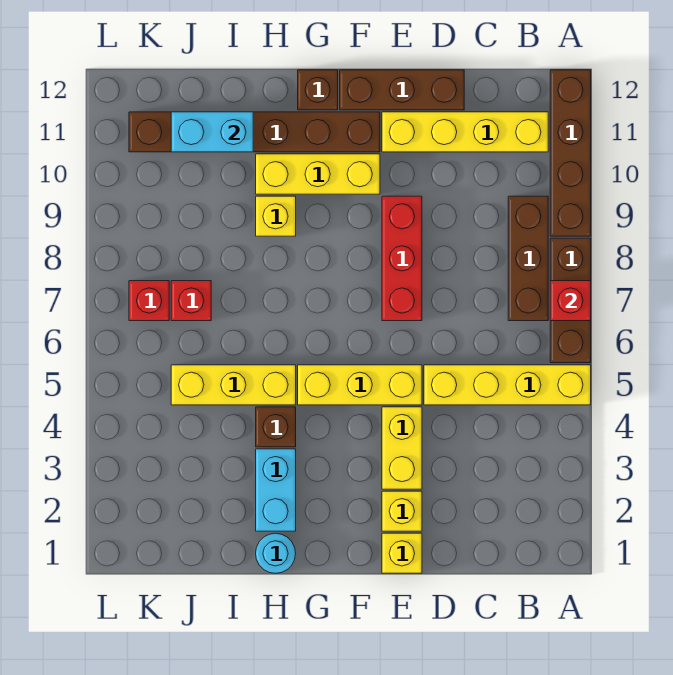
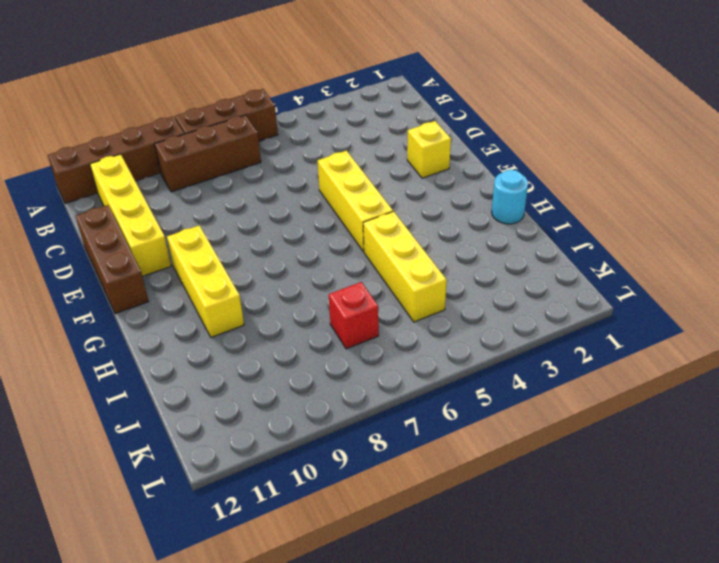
none -> yellow 1x4 brick [424,365,591,405]
none -> yellow 1x1 brick [382,533,422,573]
none -> yellow 1x2 brick [382,407,422,489]

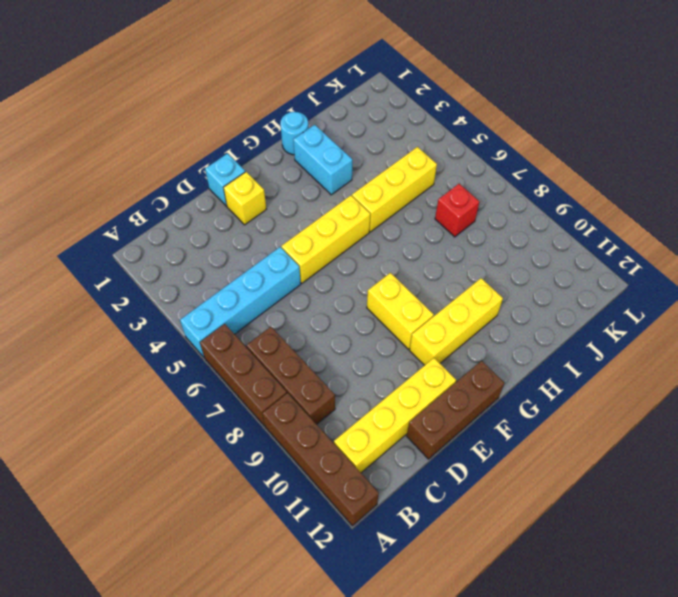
cyan 1x4 brick [180,247,301,357] -> yellow 1x4 brick [424,365,591,405]
cyan 1x1 brick [205,154,245,206] -> yellow 1x1 brick [382,533,422,573]
yellow 1x2 brick [367,273,434,349] -> yellow 1x2 brick moved to [382,407,422,489]
none -> red 1x3 brick [382,196,422,321]
none -> brown 1x6 brick [129,112,380,152]
none -> brown 1x1 brick [298,70,338,110]

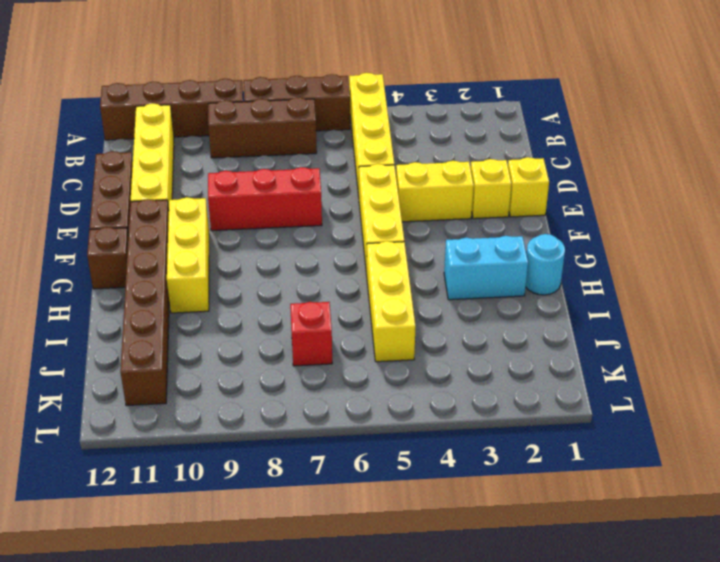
none -> brown 1x1 brick [256,407,296,447]
none -> yellow 1x1 brick [256,196,296,236]
none -> red 1x1 brick [129,281,169,321]

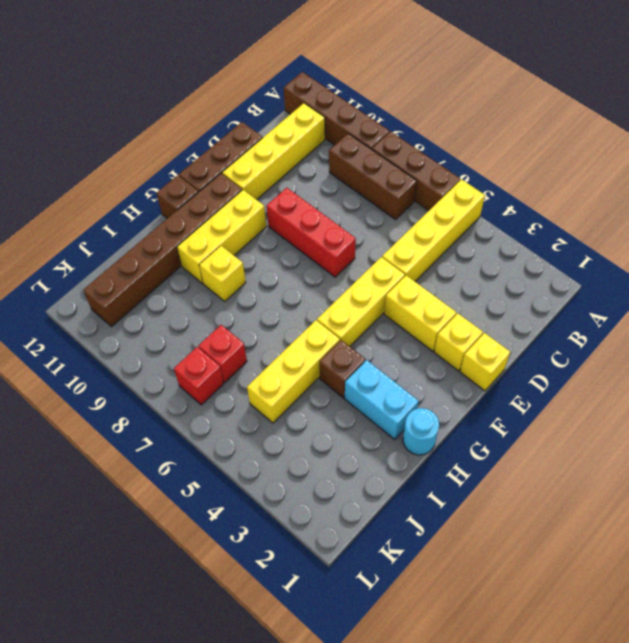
none -> red 1x1 brick [550,281,591,321]
none -> cyan 1x2 brick [171,112,253,152]

